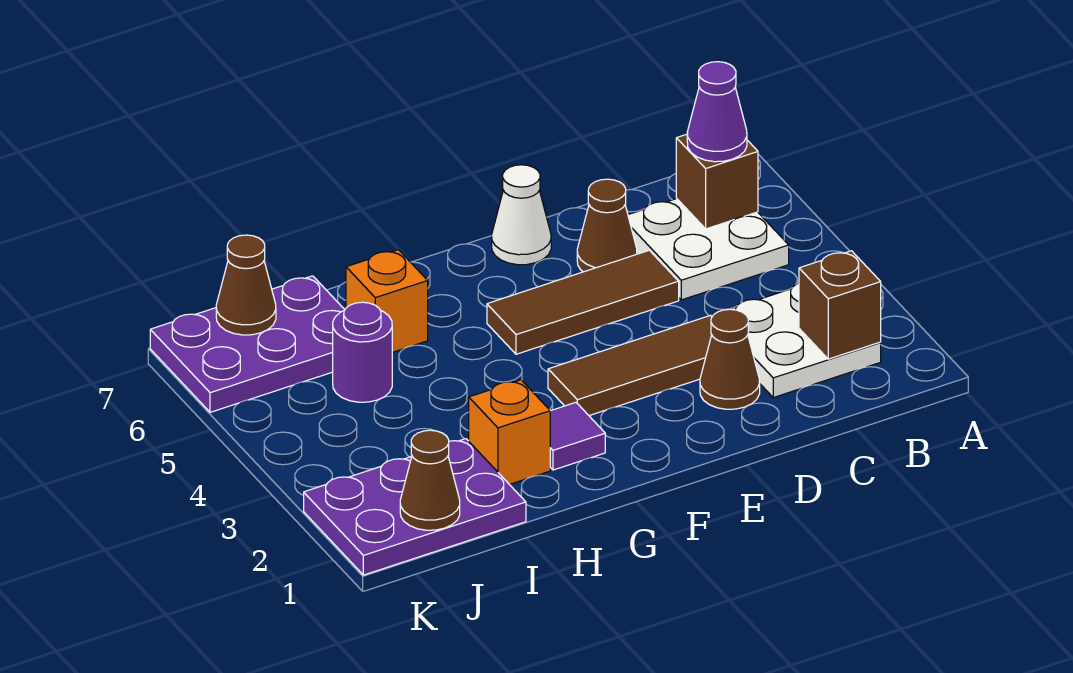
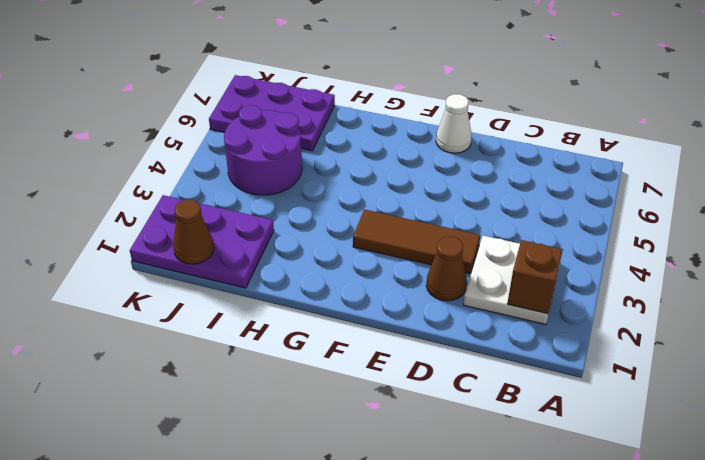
purple 2x2 round brick [224,105,302,195] -> purple 1x1 round brick [333,302,392,402]
none -> white 2x2 plate [628,199,789,300]
none -> brown 1x3 tile [487,250,679,354]
none -> brown 1x1 cone [577,179,637,272]

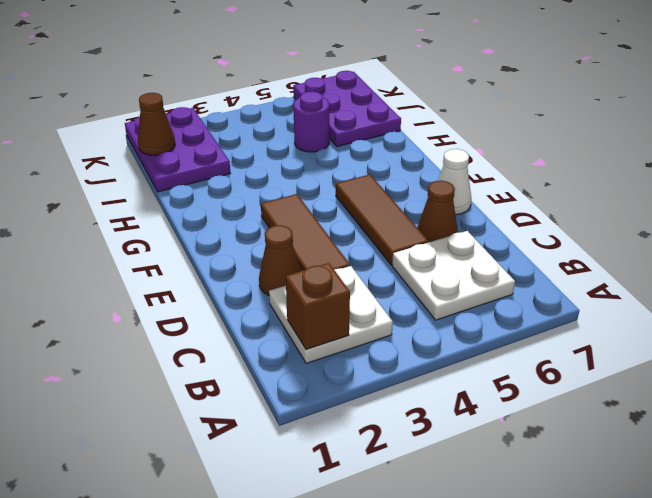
none -> purple 1x1 tile [550,402,605,470]
none -> orange 1x1 brick [469,380,550,485]
none -> orange 1x1 brick [346,250,428,352]

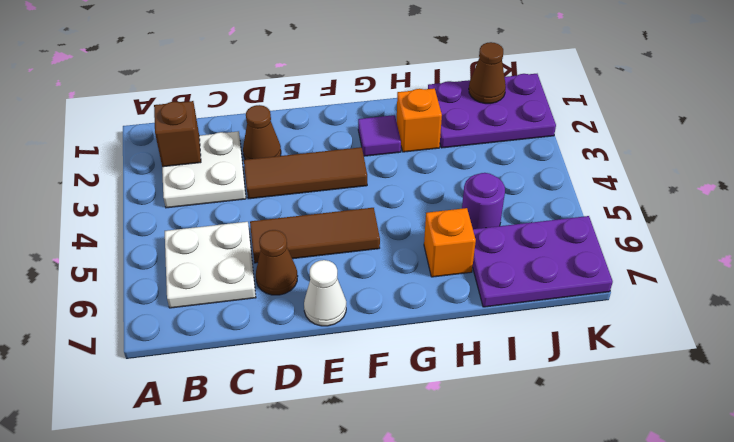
none -> brown 1x1 brick [676,134,758,229]
none -> brown 1x1 cone [216,235,276,335]
none -> purple 1x1 cone [687,62,747,162]

